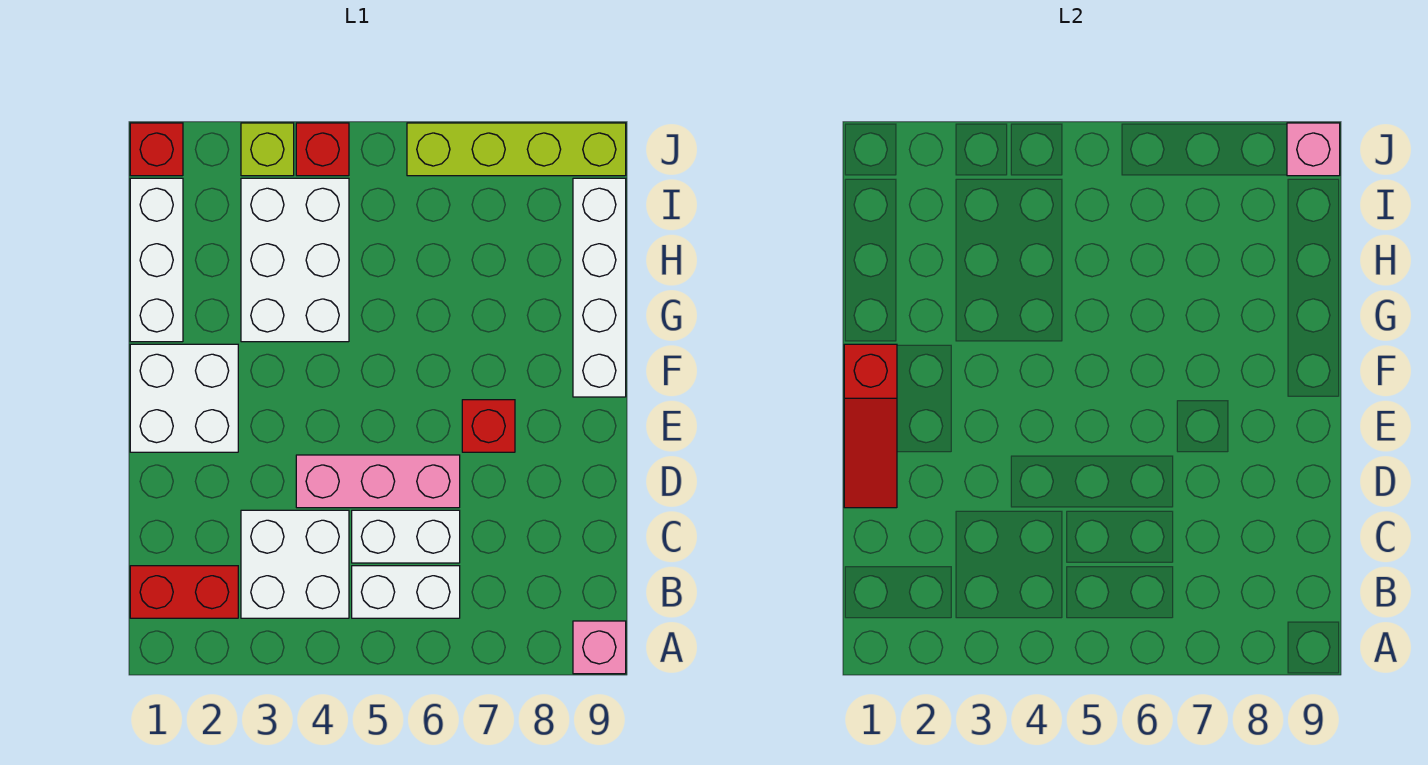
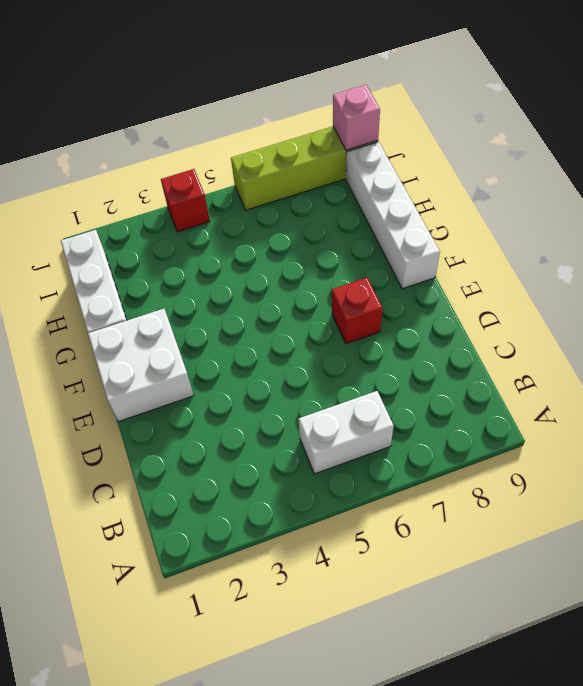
none -> pink 1x1 brick [573,621,626,674]
none -> red 1x2 brick [130,566,238,618]
none -> white 2x2 brick [241,510,349,618]

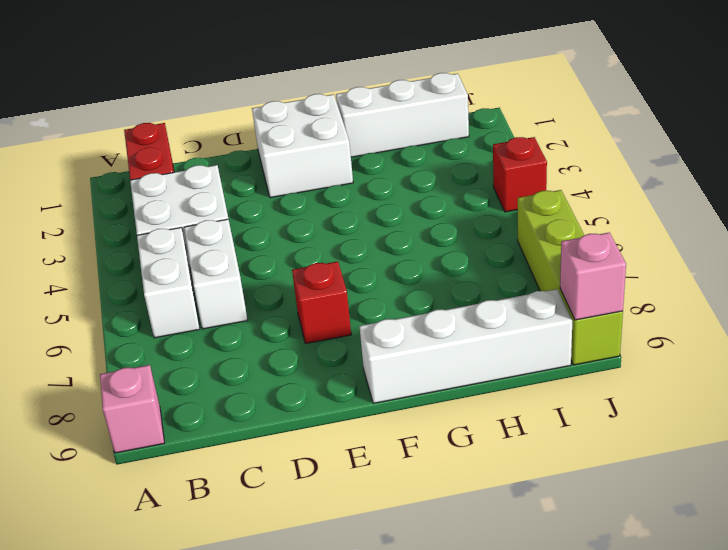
none -> pink 1x3 brick [296,455,460,508]
none -> white 2x3 brick [241,178,349,342]
none -> red 1x1 brick [130,123,183,176]

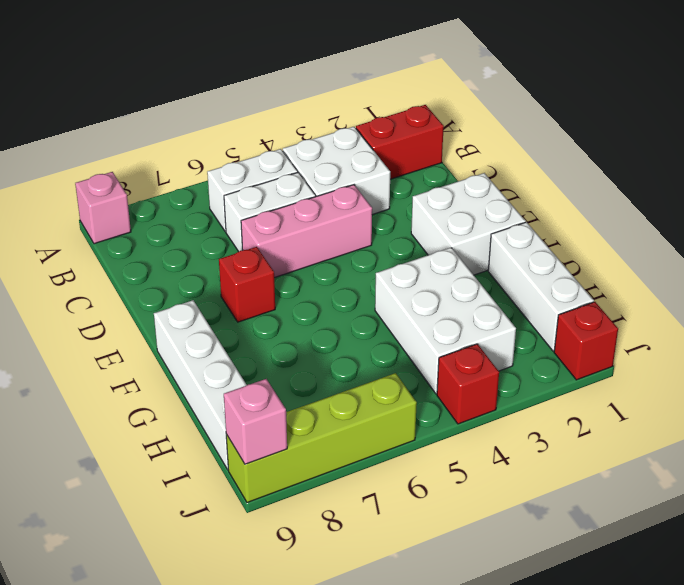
none -> lime 1x1 brick [241,123,294,176]
none -> red 1x3 slope [844,344,897,508]

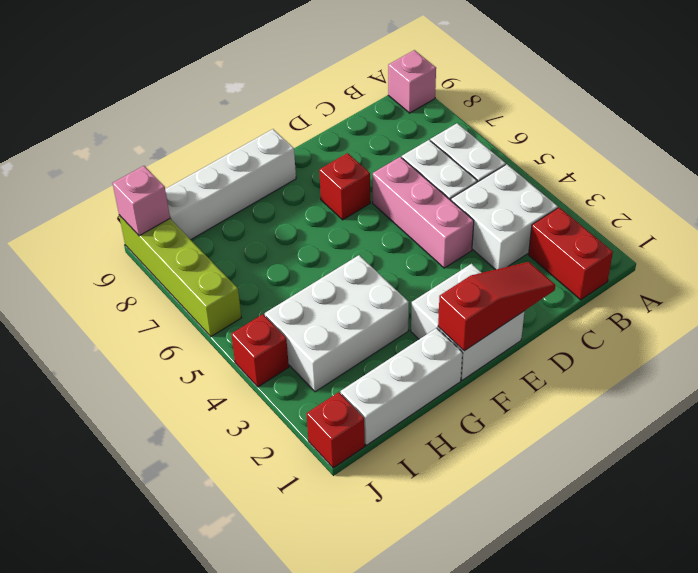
none -> lime 1x1 brick [241,123,294,176]

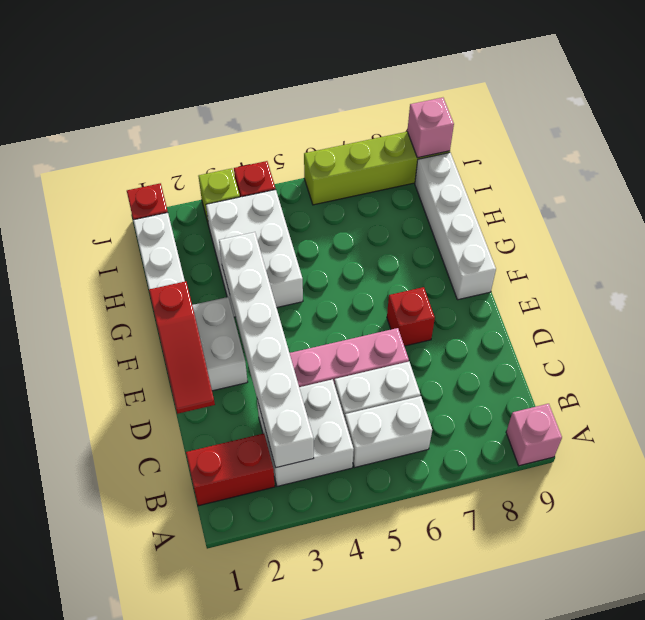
white 1x6 brick [219,232,314,468] -> none

